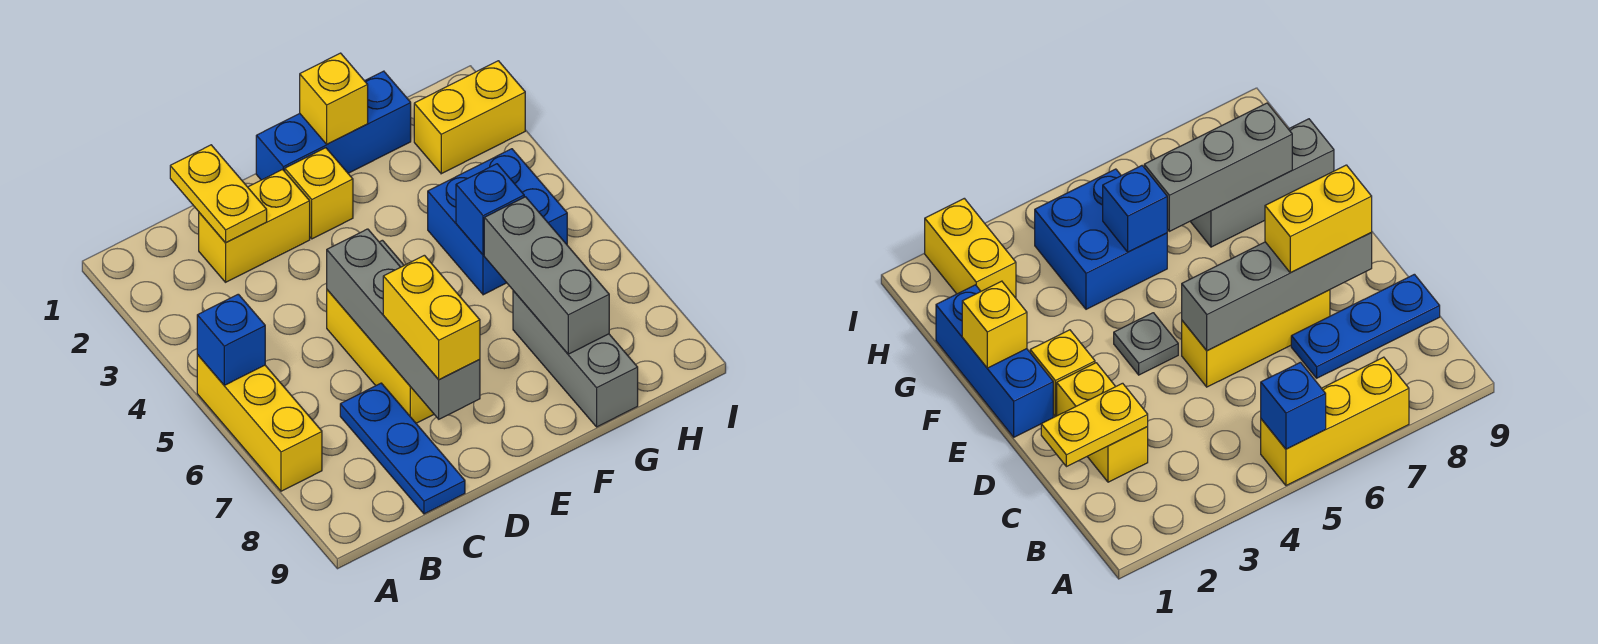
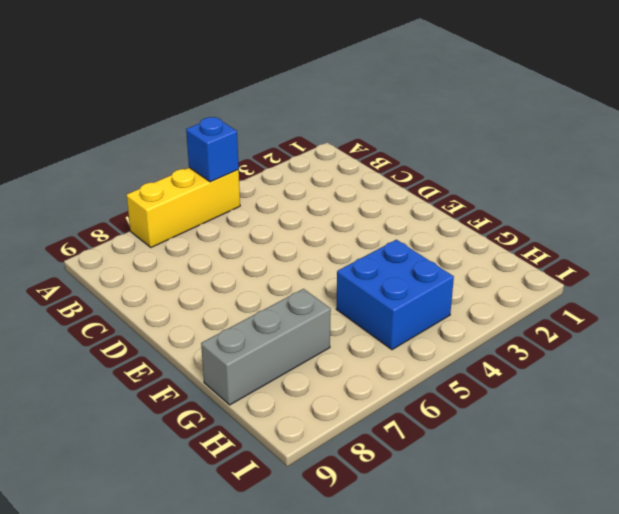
none -> yellow 1x2 brick [199,169,310,282]
none -> blue 1x3 plate [340,383,465,514]
none -> yellow 1x3 brick [327,290,434,423]

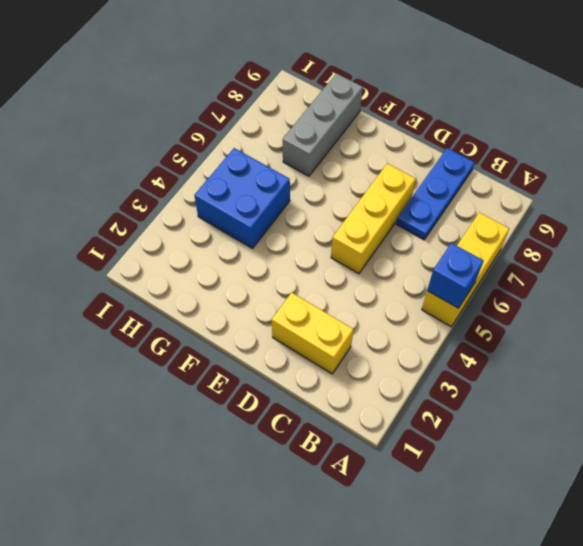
none -> blue 1x3 brick [256,71,411,180]
none -> yellow 1x1 brick [285,148,353,239]
none -> grey 1x1 plate [1114,313,1178,375]

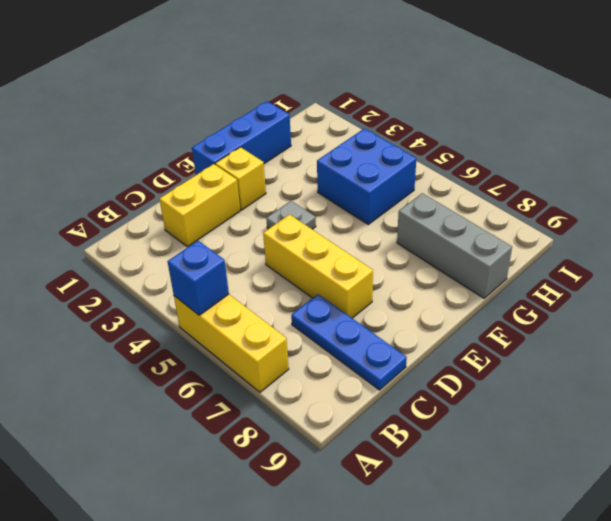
none -> yellow 1x2 brick [414,61,525,174]
none -> yellow 1x2 plate [170,145,267,243]
none -> grey 1x4 brick [327,229,480,419]

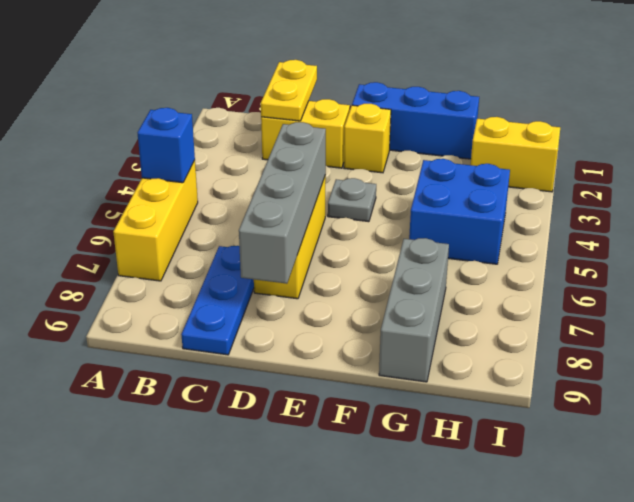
none -> yellow 1x1 brick [300,53,368,144]
none -> blue 1x1 brick [456,164,524,255]
none -> grey 1x3 brick [484,197,609,354]

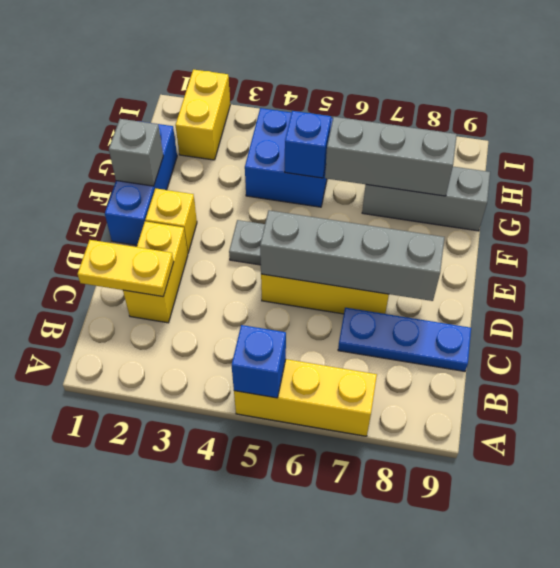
grey 1x1 brick [109,119,163,186] -> yellow 1x1 brick [300,53,368,144]
none -> yellow 1x2 brick [383,255,480,380]

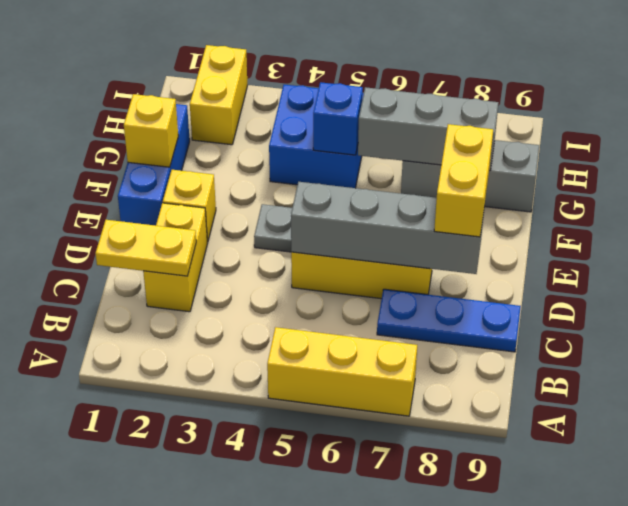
yellow 1x2 brick [434,124,493,237] -> yellow 1x2 brick turned to [383,255,480,380]
none -> blue 1x1 brick [197,294,265,385]

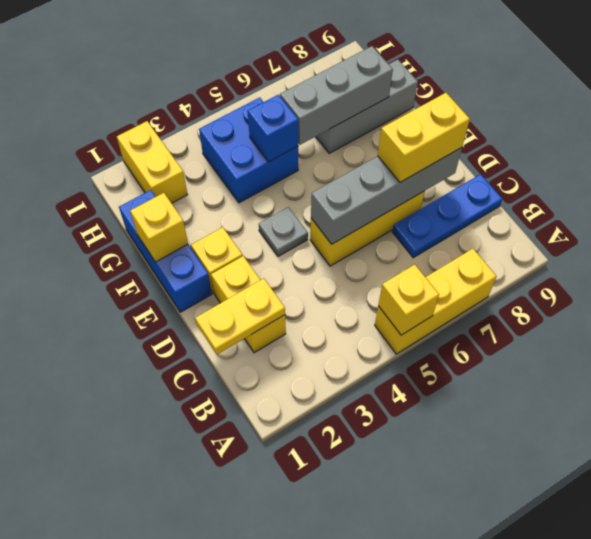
yellow 1x1 brick [378,265,439,335] -> blue 1x1 brick [197,294,265,385]

